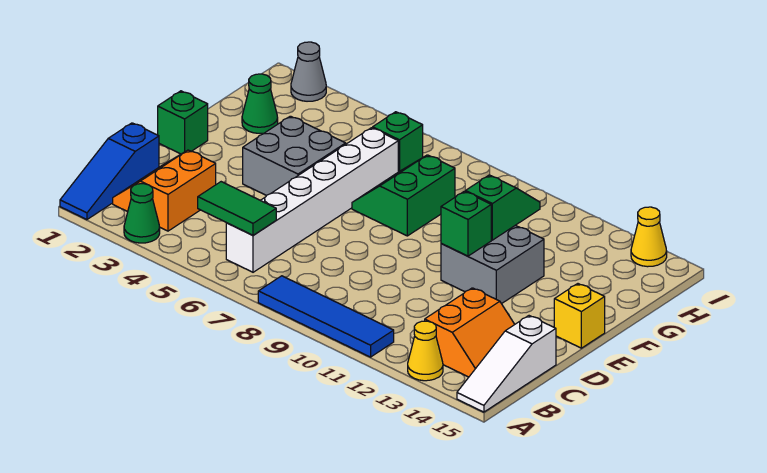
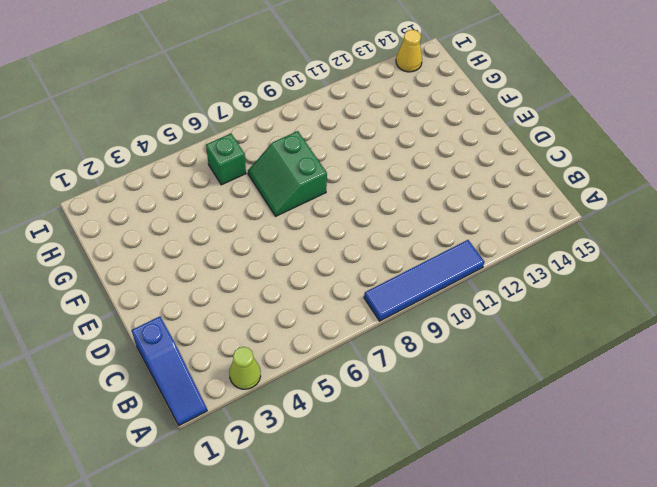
lime 1x1 cone [229,347,261,389] -> green 1x1 cone [124,184,160,243]
none -> yellow 1x1 cone [408,321,443,381]
none -> white 1x3 slope [457,316,556,412]
none -> orange 2x2 slope [113,150,216,231]

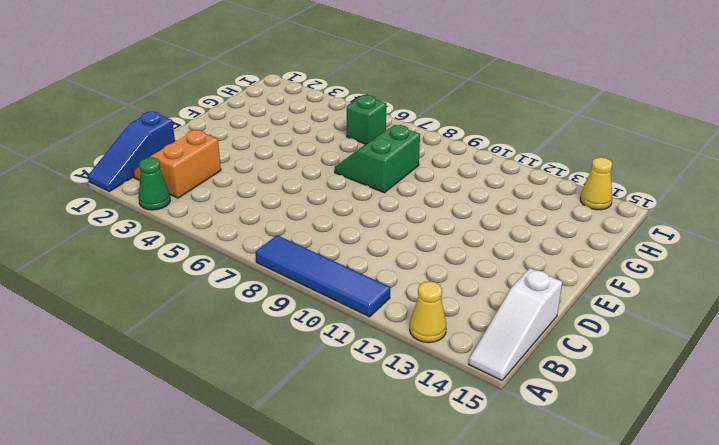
none -> white 1x6 brick [226,128,398,272]
none -> orange 2x2 slope [425,288,515,377]
none -> green 1x1 brick [158,91,208,154]

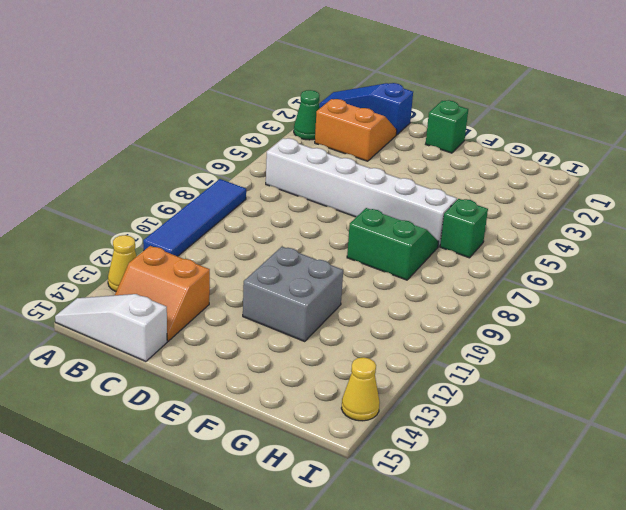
none -> grey 2x2 brick [243,116,346,196]
none -> yellow 1x1 brick [554,284,605,348]
none -> green 1x1 cone [242,74,278,133]

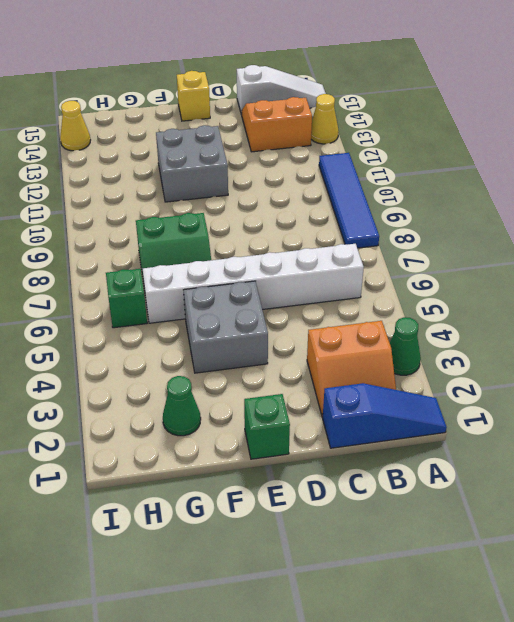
none -> grey 1x1 cone [291,42,326,101]
none -> green 1x2 tile [198,182,276,235]
none -> green 1x1 brick [441,191,491,256]

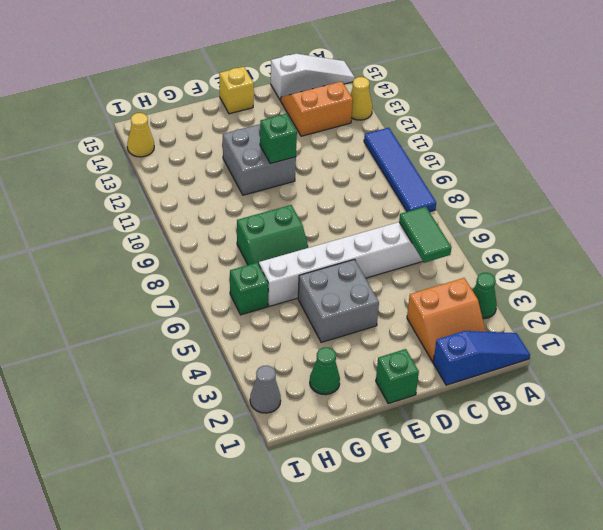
none -> green 1x2 slope [465,175,540,240]

